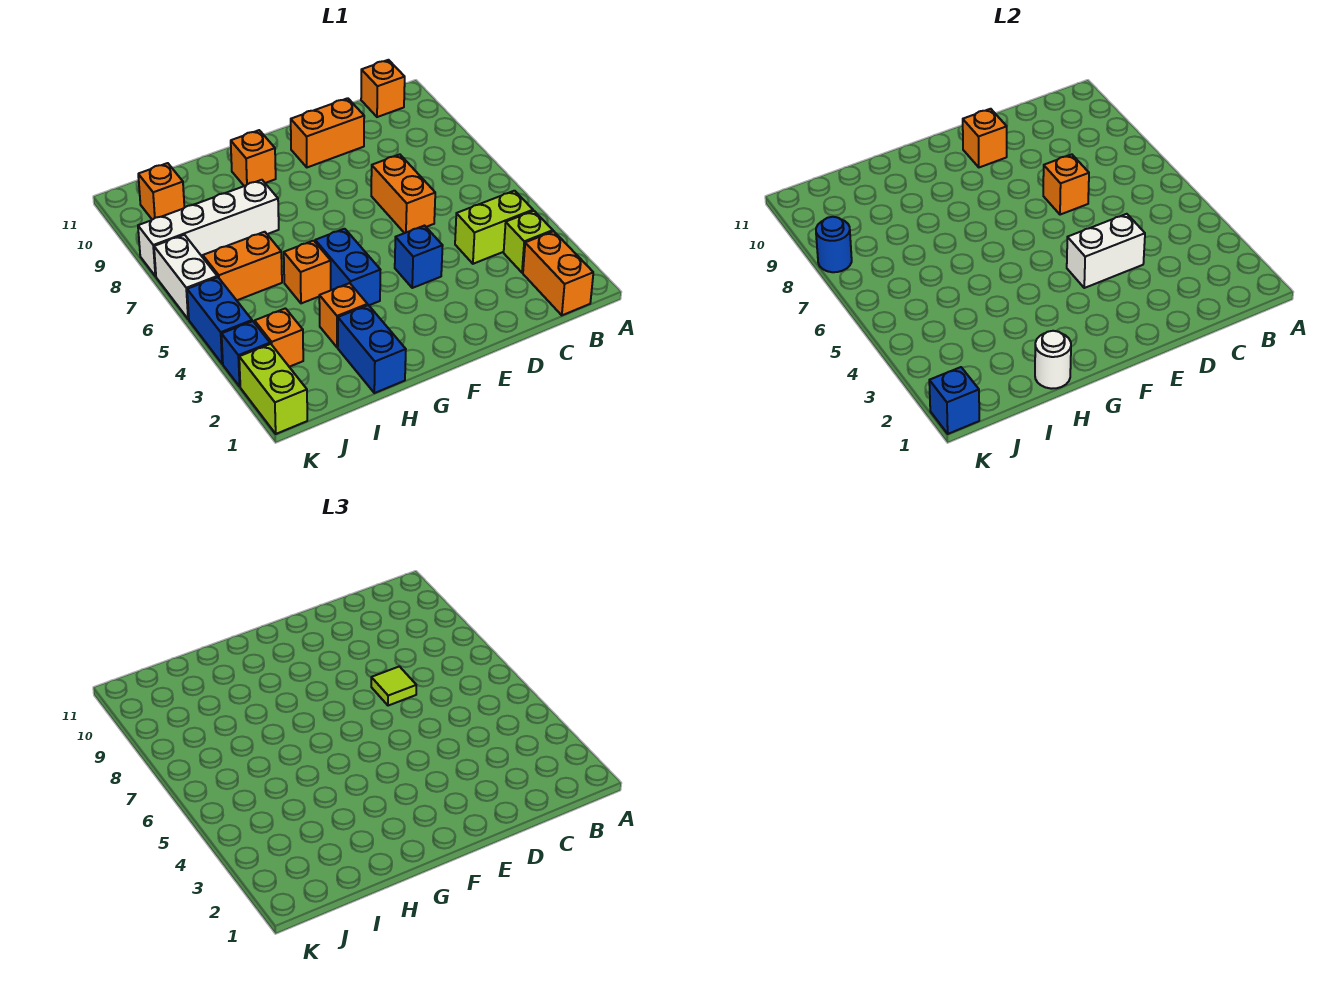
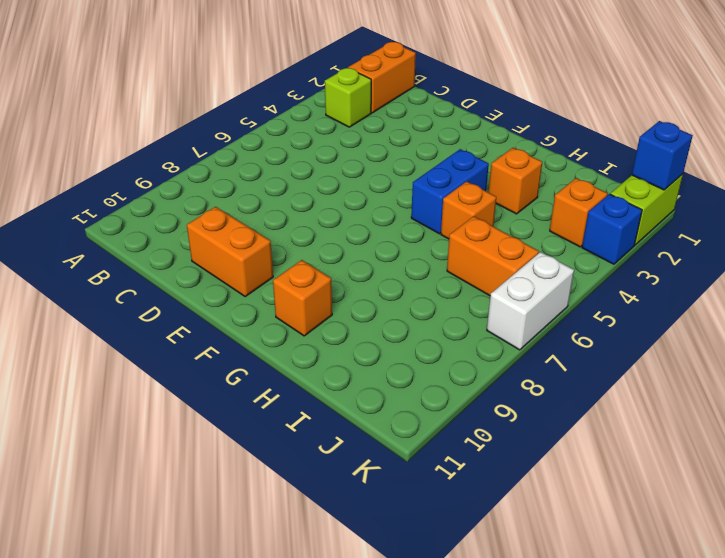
none -> lime 1x2 brick [455,191,533,264]
none -> orange 1x1 brick [361,60,405,117]
none -> orange 1x2 brick [371,154,435,233]

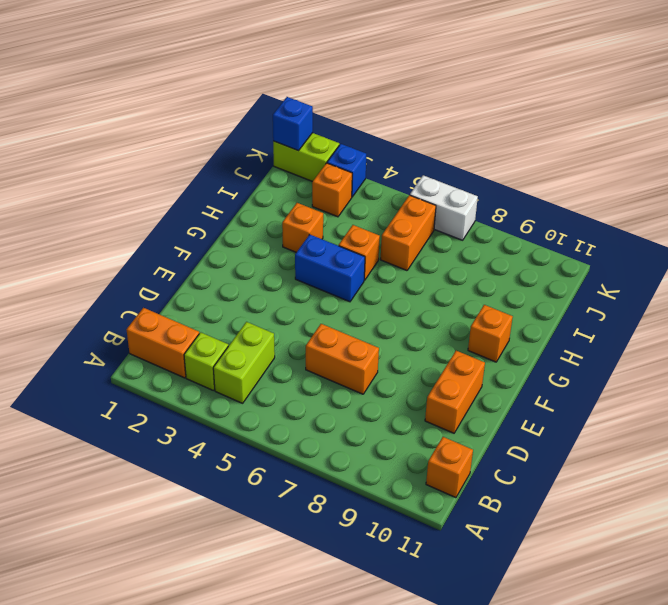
none -> blue 1x1 brick [395,226,443,288]
none -> blue 1x2 brick [338,305,406,393]
none -> white 1x4 brick [138,180,279,276]

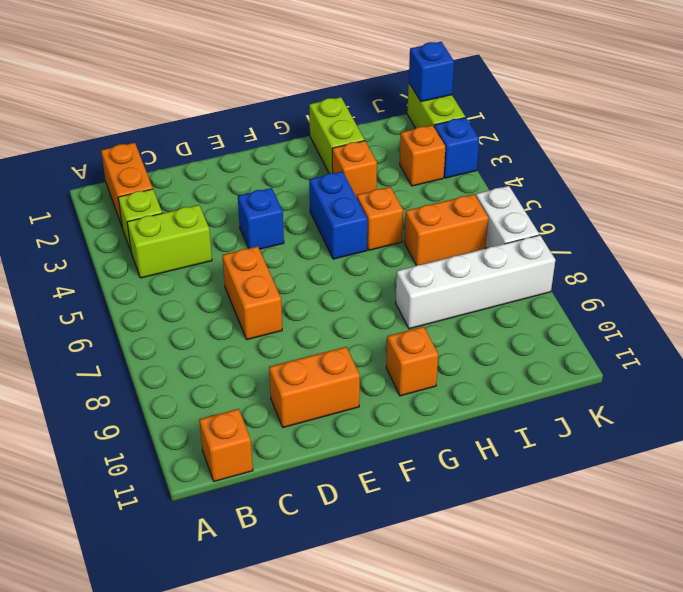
lime 1x2 brick [309,97,364,173] -> blue 1x2 brick [338,305,406,393]
none -> orange 1x1 brick [138,163,184,220]
none -> blue 1x2 brick [187,277,252,364]
none -> white 1x2 brick [1067,214,1145,288]

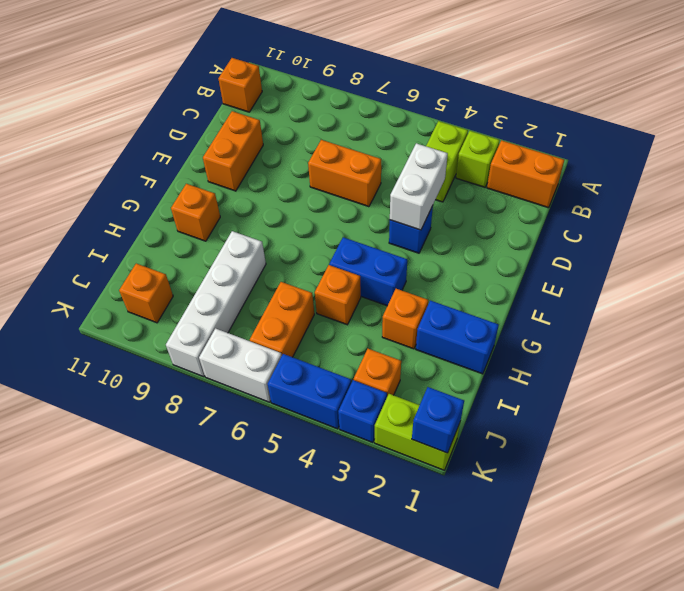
none -> orange 1x1 brick [1043,154,1089,215]
none -> orange 1x1 brick [963,109,1007,167]
none -> white 1x1 round brick [1035,331,1071,389]

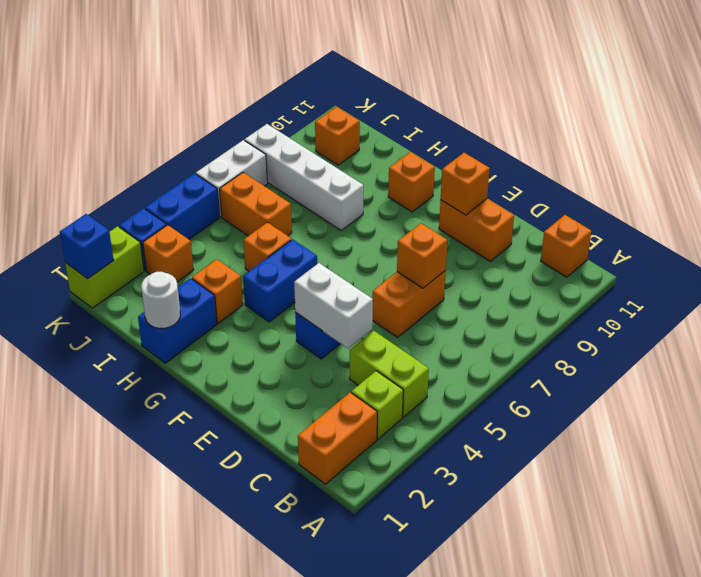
none -> blue 1x1 round brick [816,217,852,272]
none -> lime 1x1 tile [371,666,416,706]

